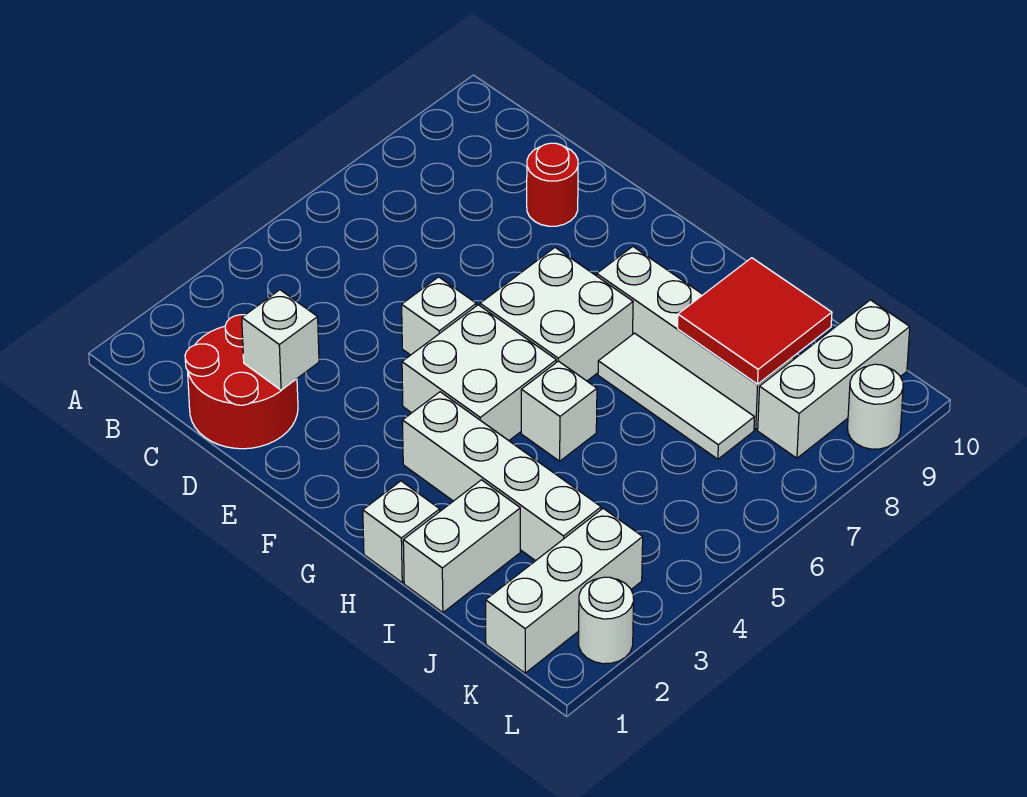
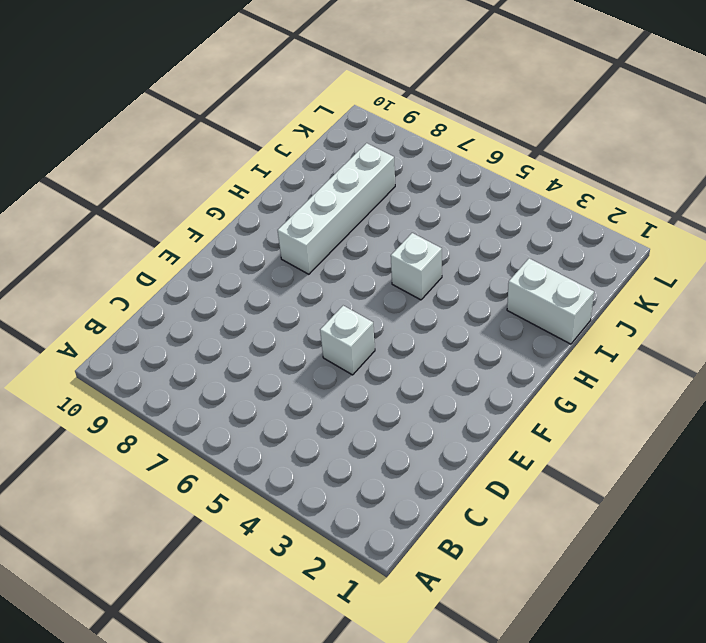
none -> red 2x2 round brick [185,315,298,449]
none -> red 1x1 round brick [527,143,578,226]
none -> white 2x2 brick [402,305,556,441]

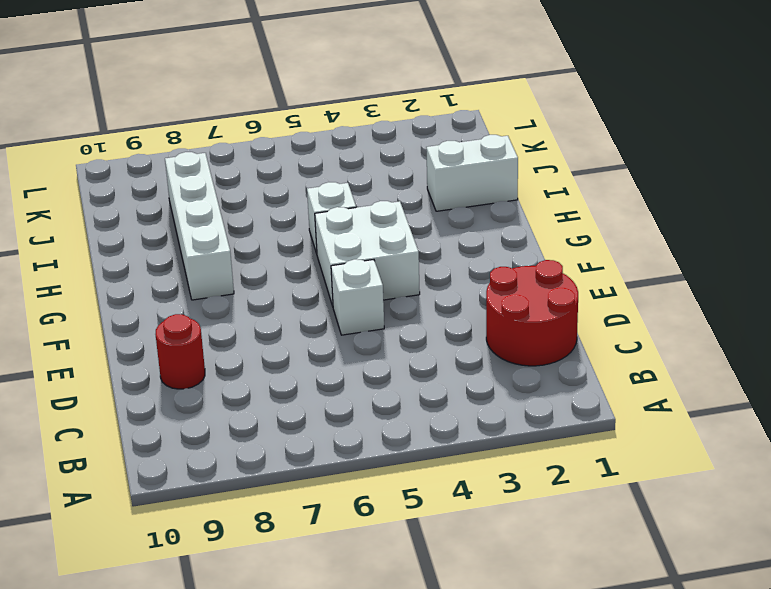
none -> white 2x2 brick [480,248,633,381]
none -> white 1x4 brick [402,392,601,561]
none -> white 1x1 brick [363,481,440,582]

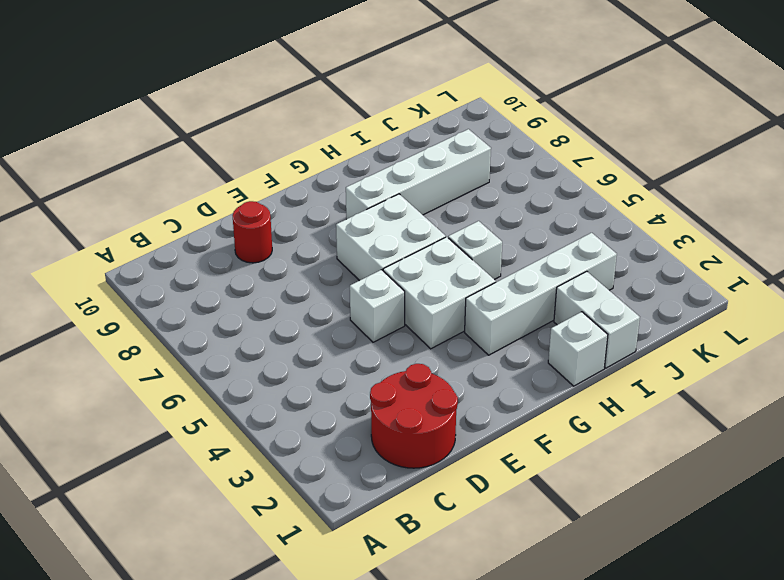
none -> white 1x3 tile [598,333,754,459]
none -> white 1x3 brick [486,508,643,673]
none -> white 1x3 brick [758,300,910,458]

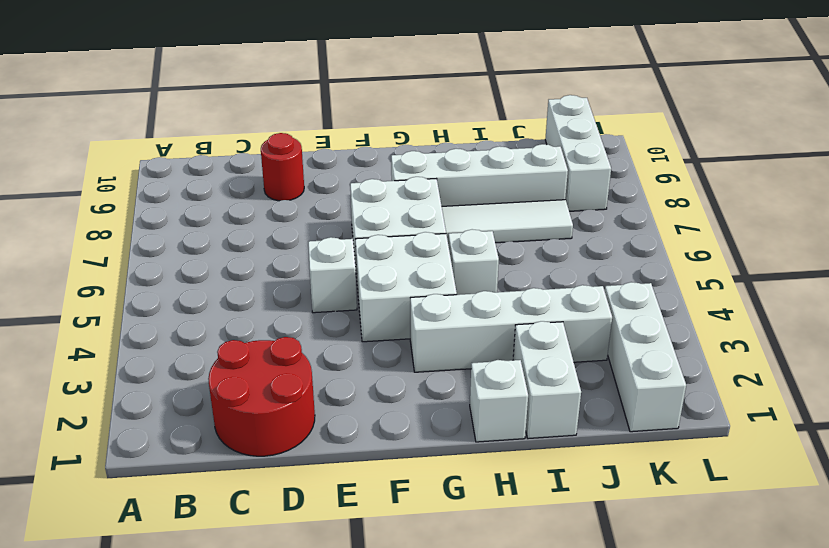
none -> white 1x1 round brick [579,577,634,664]
none -> white 1x1 round brick [848,364,903,449]
none -> white 1x1 brick [242,290,319,390]

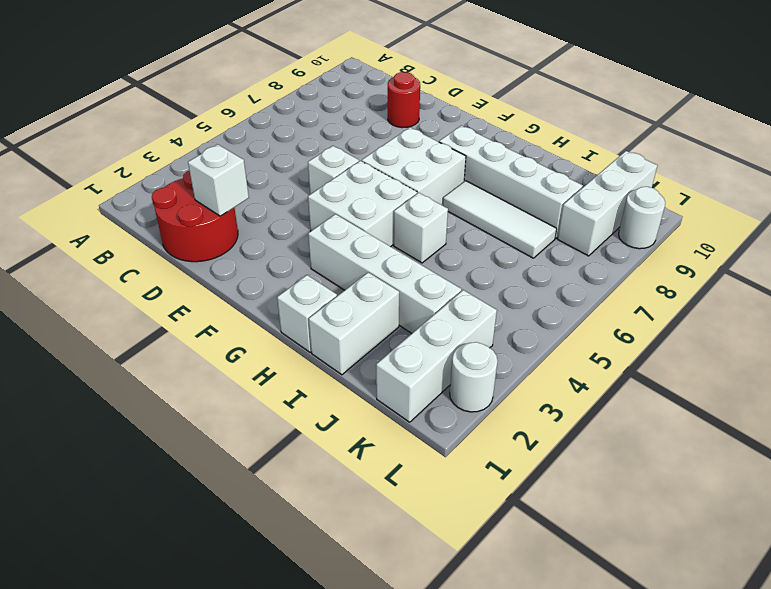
none -> red 2x2 tile [678,258,832,384]

